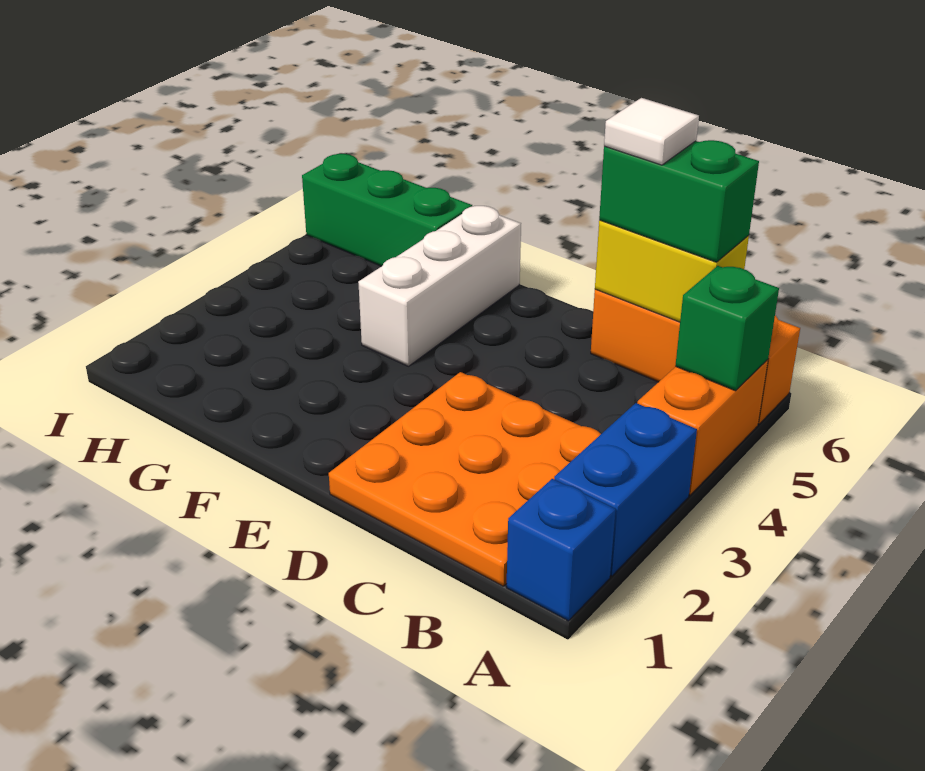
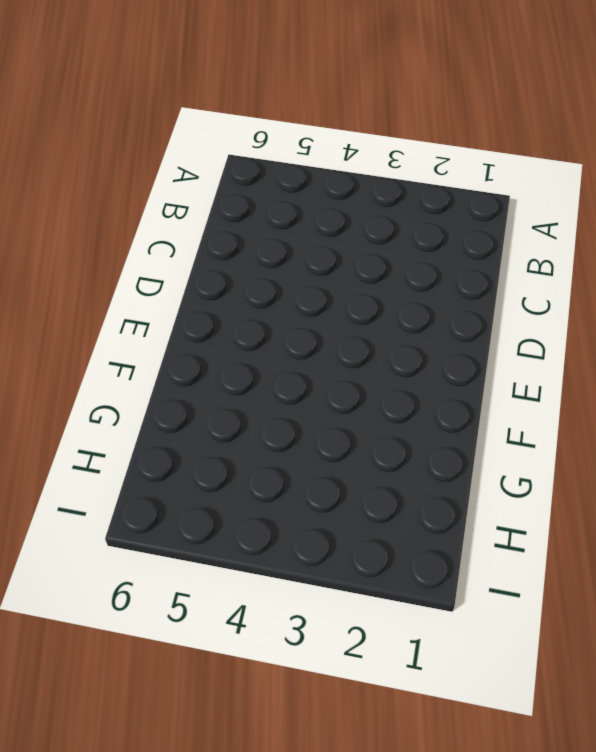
none -> blue 1x1 brick [506,479,616,621]
none -> blue 1x2 brick [554,403,697,576]

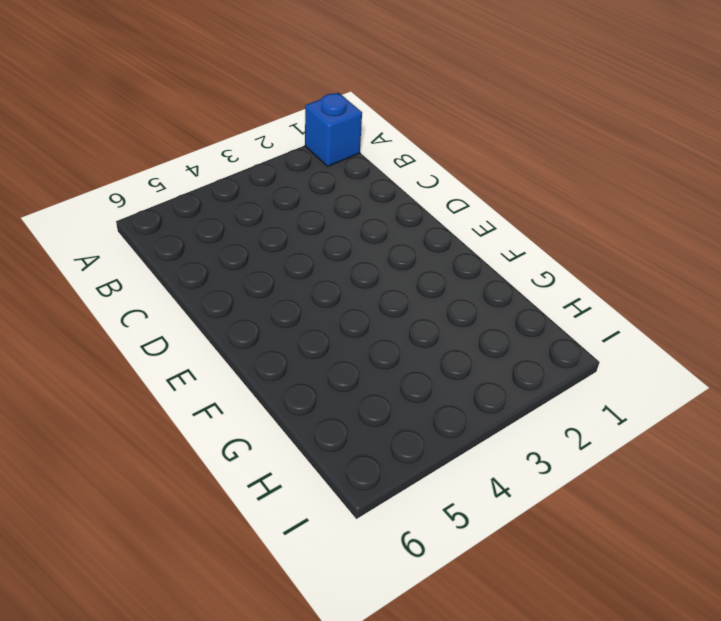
none -> blue 1x2 brick [554,403,697,576]
none -> orange 1x2 brick [637,360,768,495]

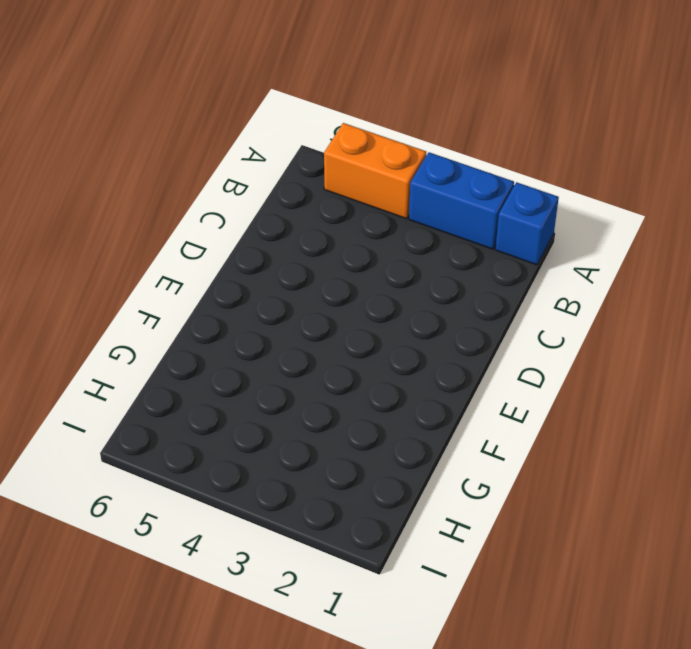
none -> orange 1x3 brick [591,289,800,424]
none -> orange 3x3 plate [329,372,601,586]

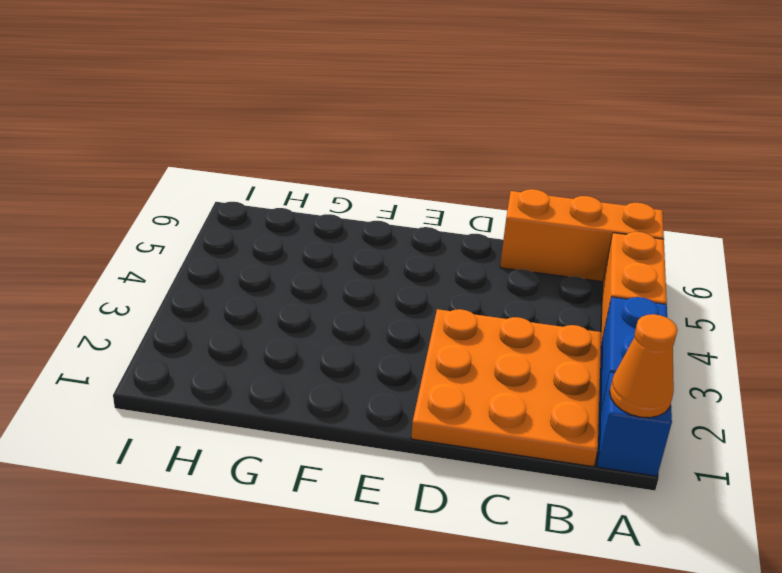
orange 1x1 cone [610,314,677,418] -> none
none -> white 1x3 brick [358,206,521,366]
none -> green 1x3 brick [302,154,472,266]

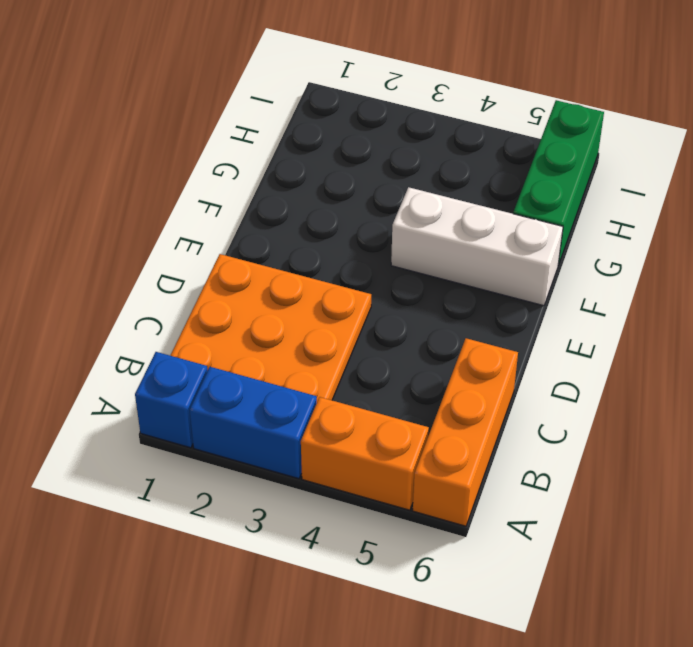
none -> green 1x1 brick [675,266,779,391]
none -> yellow 1x2 brick [595,220,749,322]

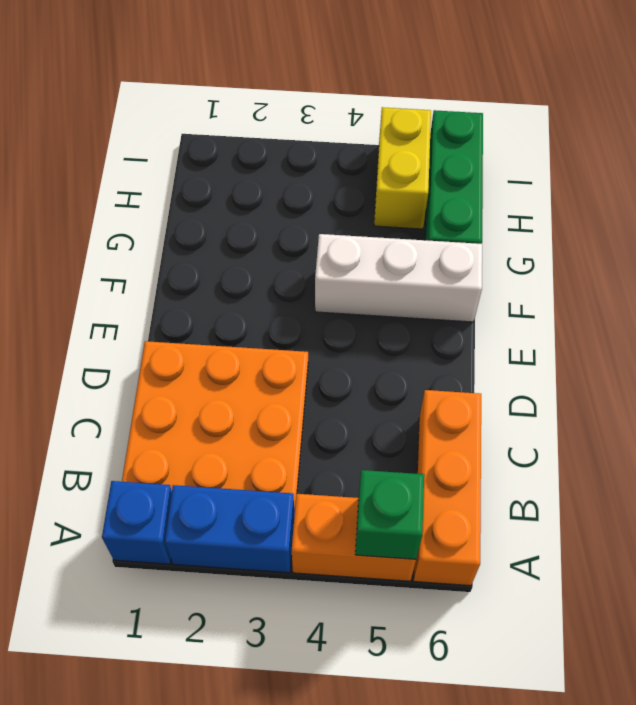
yellow 1x2 brick [374,107,431,229] -> yellow 1x2 brick moved to [595,220,749,322]
none -> green 1x2 brick [599,140,759,262]
none -> white 1x1 tile [604,98,699,165]

